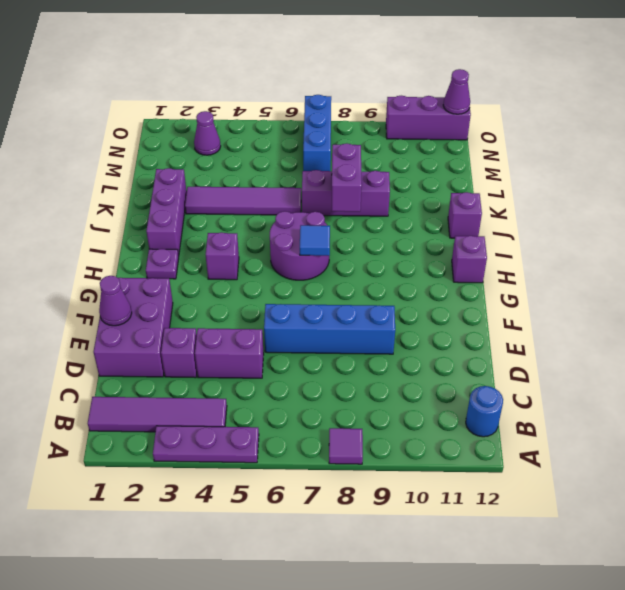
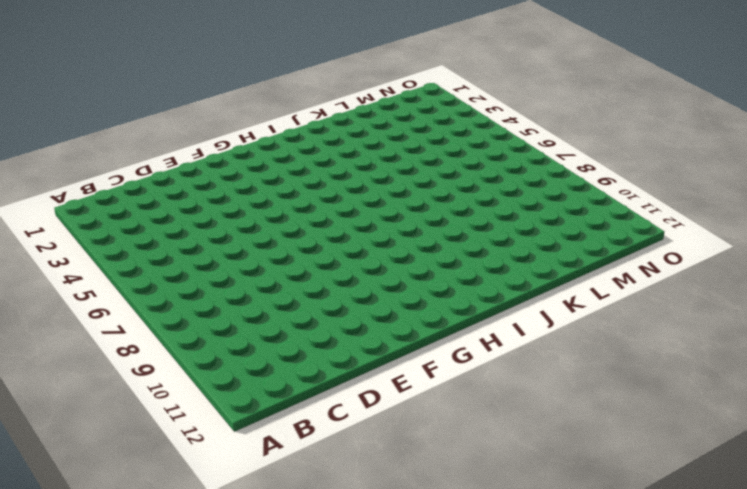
none -> purple 1x3 plate [153,426,259,463]
none -> purple 1x1 tile [329,428,363,464]
none -> purple 1x4 tile [88,397,227,432]

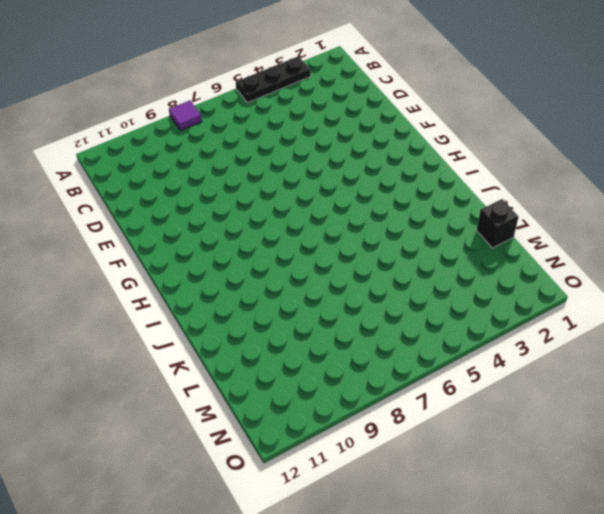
black 1x3 plate [236,56,311,103] -> purple 1x3 plate [153,426,259,463]
black 1x1 brick [477,199,519,248] -> none
none -> purple 1x4 tile [88,397,227,432]
none -> blue 1x1 round brick [466,386,503,437]
none -> purple 2x3 brick [93,278,173,377]

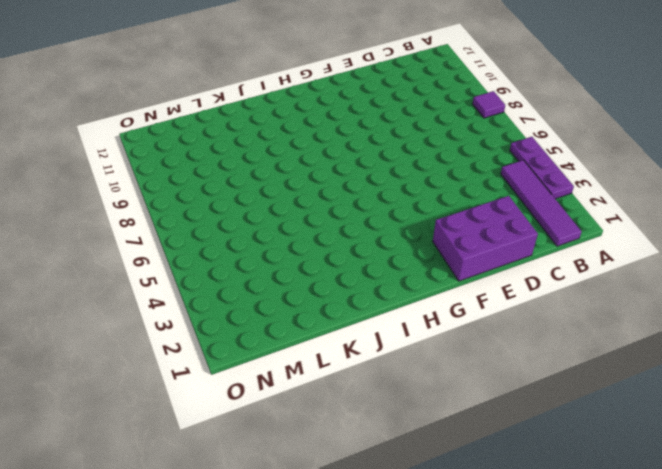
none -> blue 1x1 round brick [466,386,503,437]
none -> purple 1x1 brick [161,328,197,378]
none -> purple 1x2 brick [195,328,264,378]

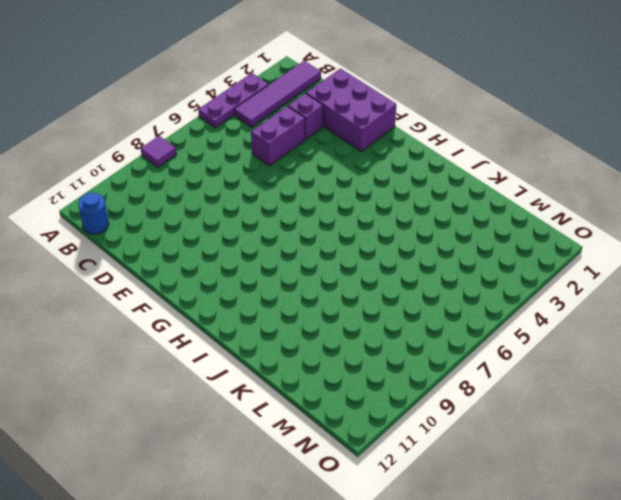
none -> blue 1x4 brick [264,304,395,354]
none -> purple 1x1 plate [146,249,179,279]
none -> purple 1x1 brick [206,232,239,280]

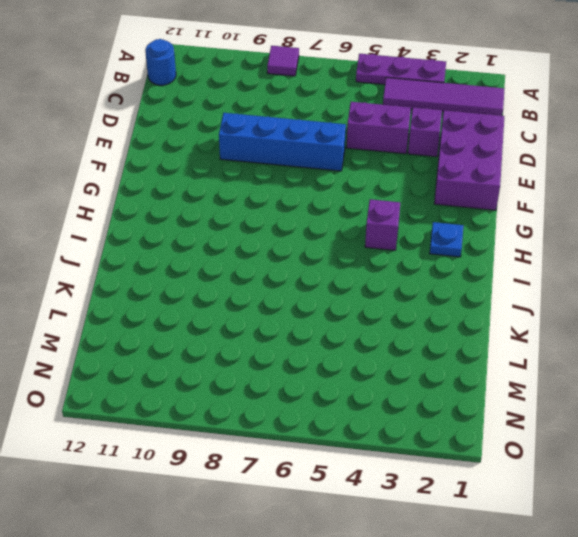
blue 1x1 plate [430,222,463,257] -> purple 1x1 plate [146,249,179,279]
none -> purple 2x2 round brick [270,211,329,280]
none -> purple 1x1 brick [452,236,487,283]
none -> purple 1x3 brick [146,168,187,255]

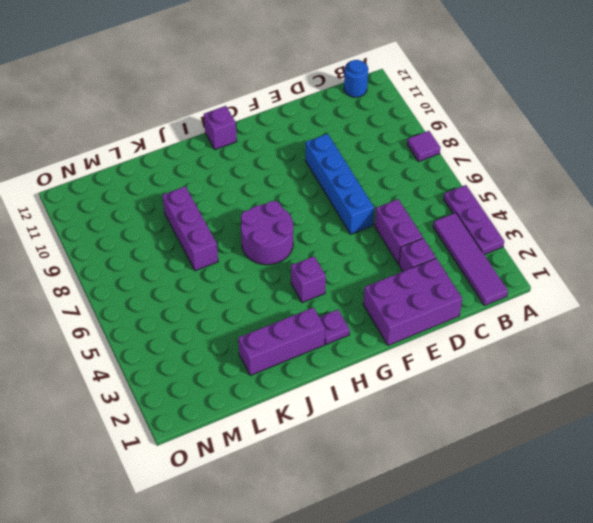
none -> purple 1x1 brick [448,192,482,238]
none -> purple 1x4 tile [185,187,301,215]
none -> blue 1x3 brick [303,95,331,171]

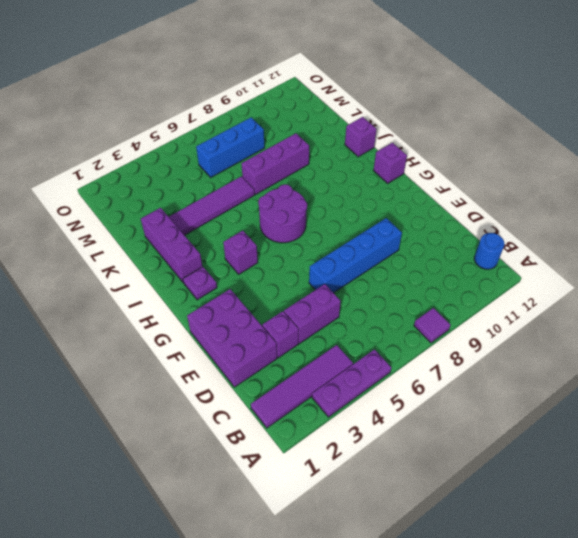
blue 1x3 brick [196,117,264,177] -> blue 1x3 brick turned to [303,95,331,171]
none -> purple 1x1 cone [194,111,221,155]
none -> purple 1x3 brick [386,96,471,140]
none -> purple 1x1 cone [99,276,132,326]

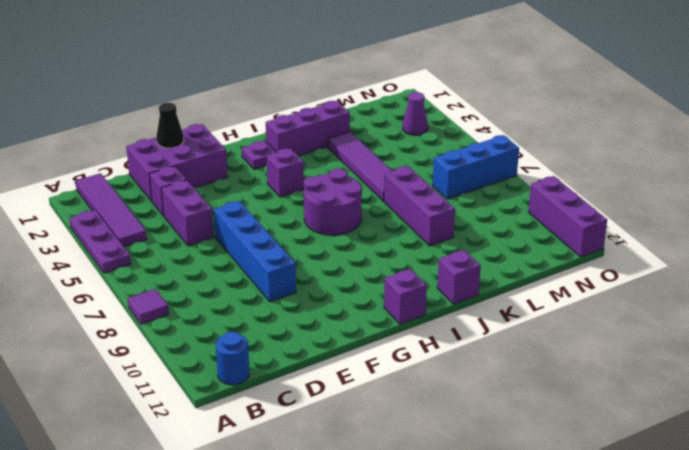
black 1x1 cone [156,103,184,148] -> purple 1x1 cone [99,276,132,326]
none -> blue 1x1 tile [300,225,330,256]
none -> purple 1x2 brick [332,143,362,212]
none -> purple 1x1 cone [443,69,470,114]

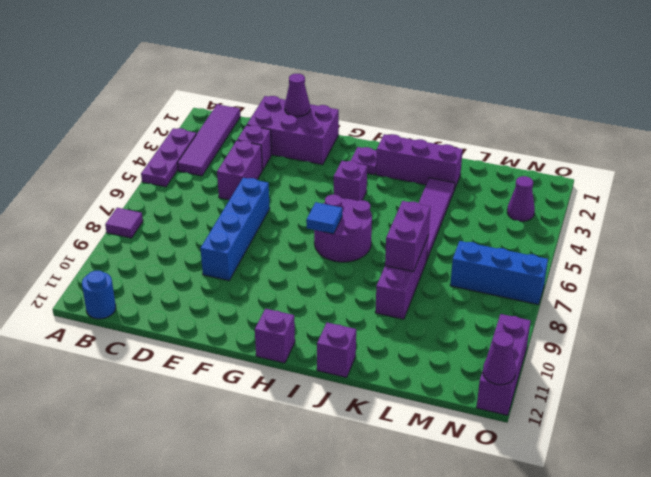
purple 1x2 brick [385,201,430,272] -> purple 1x2 brick turned to [332,143,362,212]

